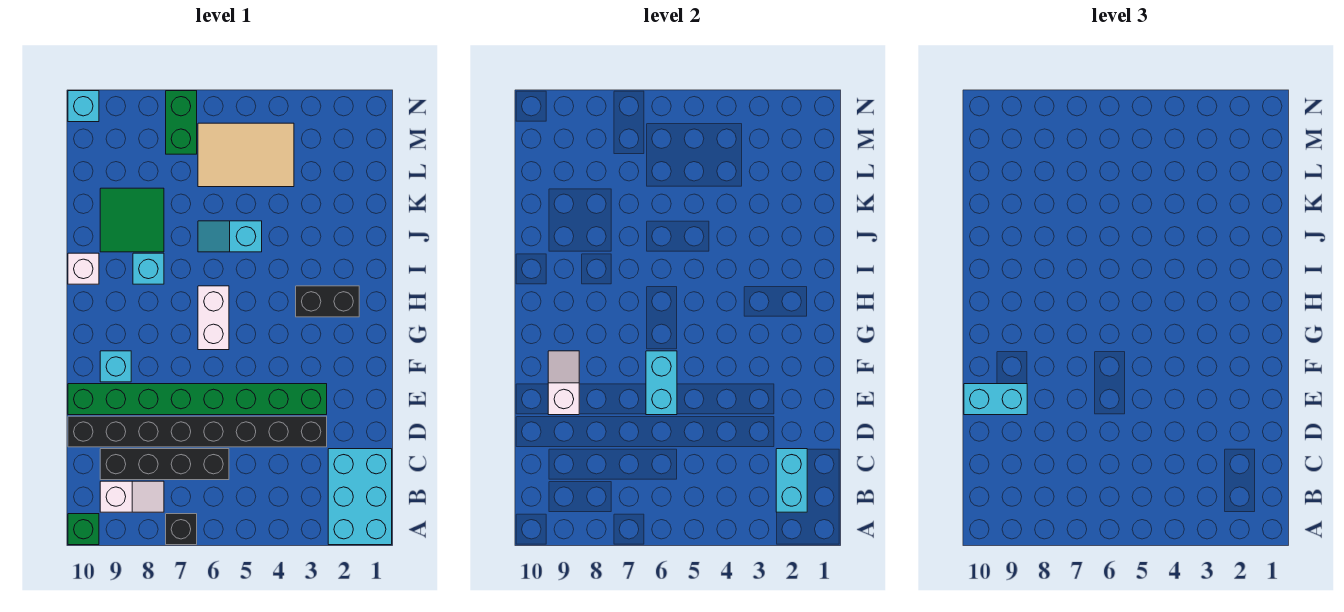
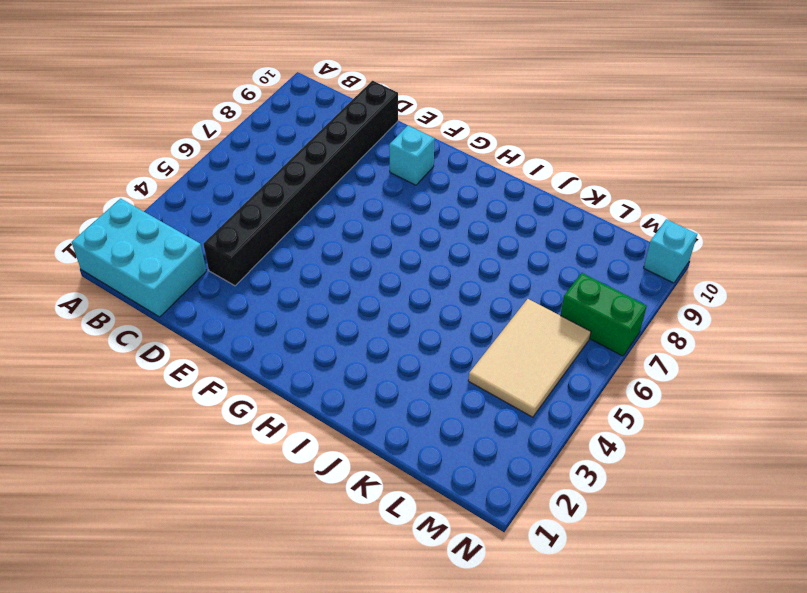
none -> black 1x1 brick [166,514,197,545]
none -> green 1x1 brick [68,514,99,545]
none -> white 1x2 slope [100,481,164,512]

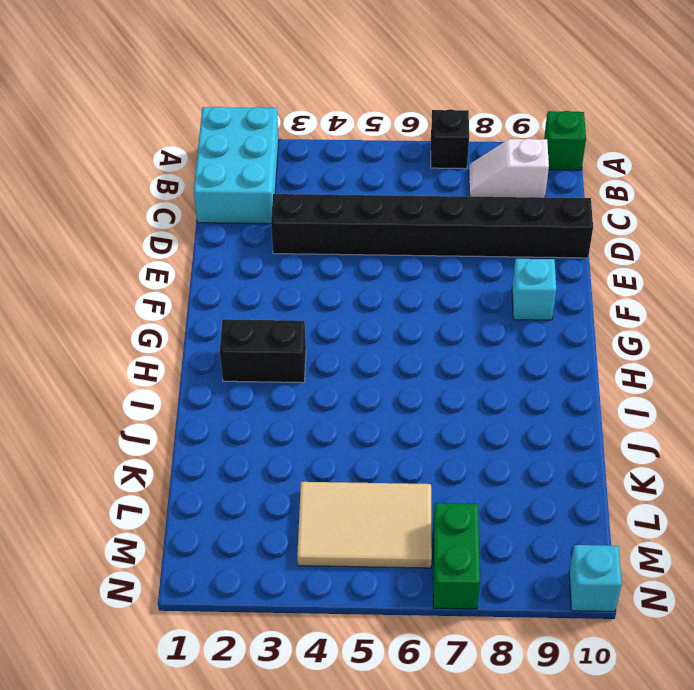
none -> black 1x4 brick [100,449,229,480]
none -> green 1x8 brick [68,384,327,415]
none -> white 1x2 brick [198,286,229,350]

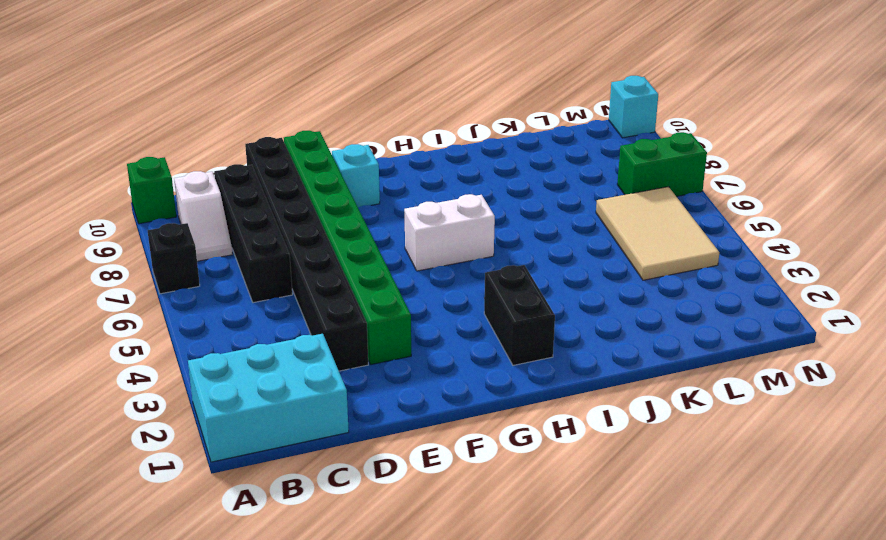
none -> cyan 1x1 brick [133,253,164,284]
none -> white 1x1 brick [68,253,99,284]
none -> cyan 1x2 slope [198,221,262,252]

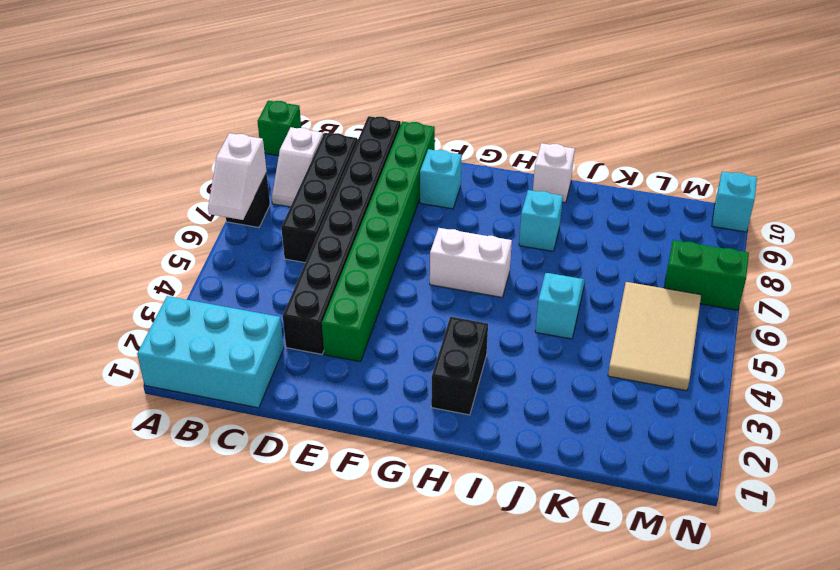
white 1x2 slope [208,133,267,220] -> white 1x2 slope turned to [548,351,579,415]
none -> green 2x2 tile [100,188,164,252]
none -> cyan 1x2 brick [776,449,807,512]
none -> cyan 1x2 brick [646,351,677,415]

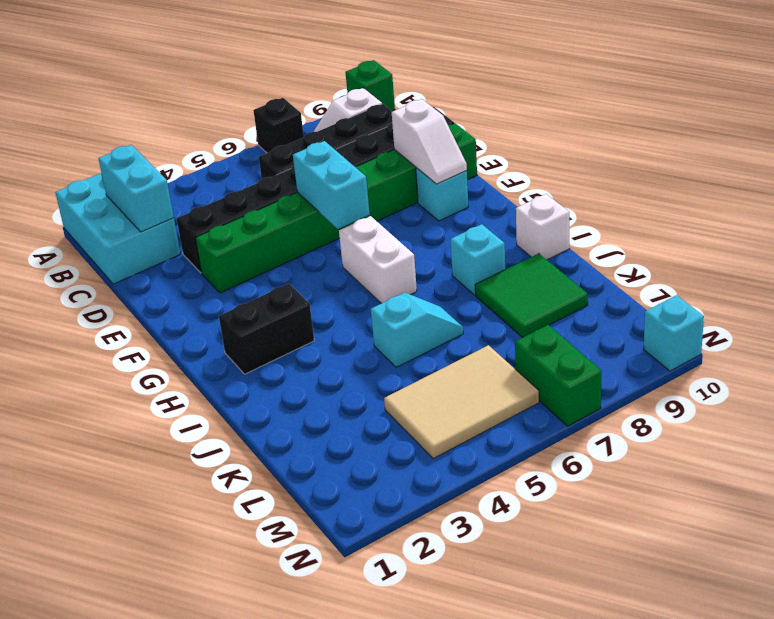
none -> cyan 1x2 brick [964,384,1027,415]

